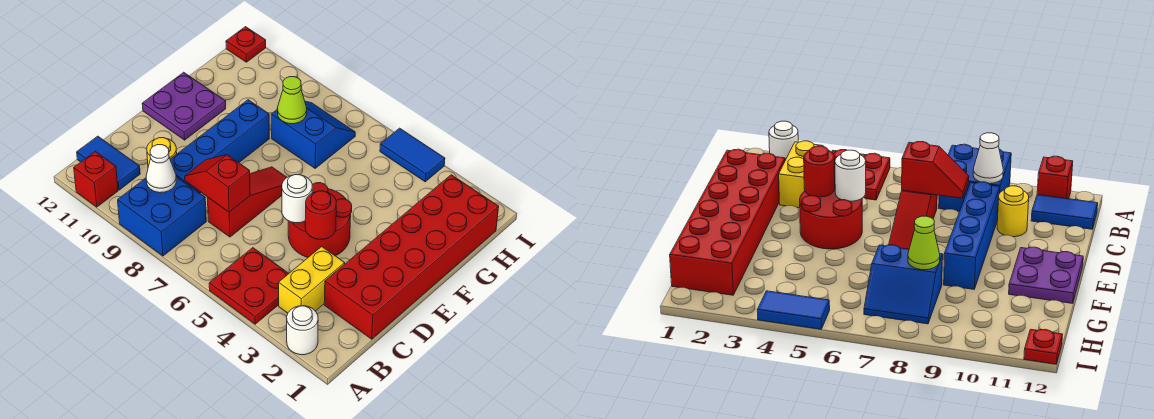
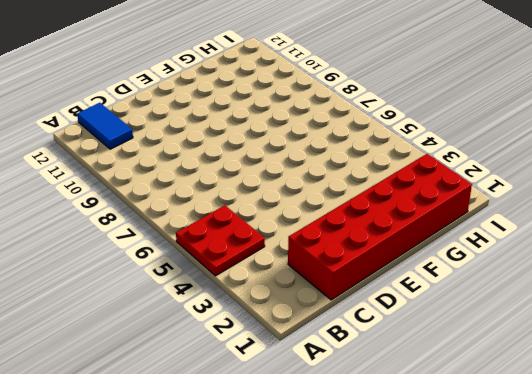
none -> white 1x1 round brick [287,306,318,355]
none -> blue 2x2 brick [118,177,206,256]
none -> red 1x1 brick [74,151,118,207]

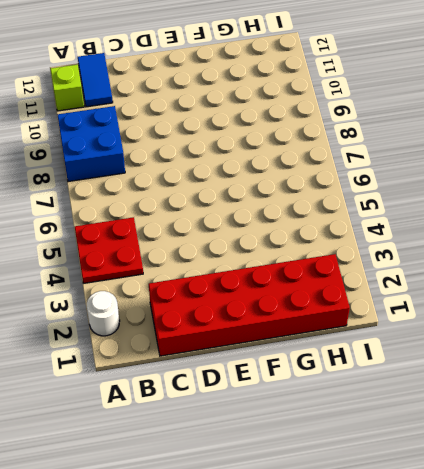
lime 1x1 brick [51,64,84,111] -> red 1x1 brick [74,151,118,207]
none -> yellow 1x2 brick [279,247,345,313]
none -> red 1x3 slope [207,167,287,237]
none -> blue 1x4 brick [170,100,269,193]

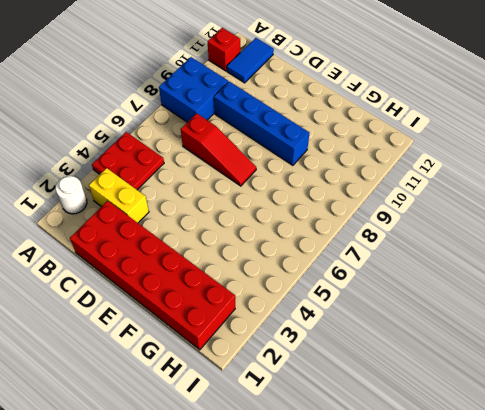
none -> yellow 1x1 round brick [147,138,177,167]
none -> red 2x2 round brick [288,183,352,257]
none -> purple 2x2 plate [142,72,226,140]

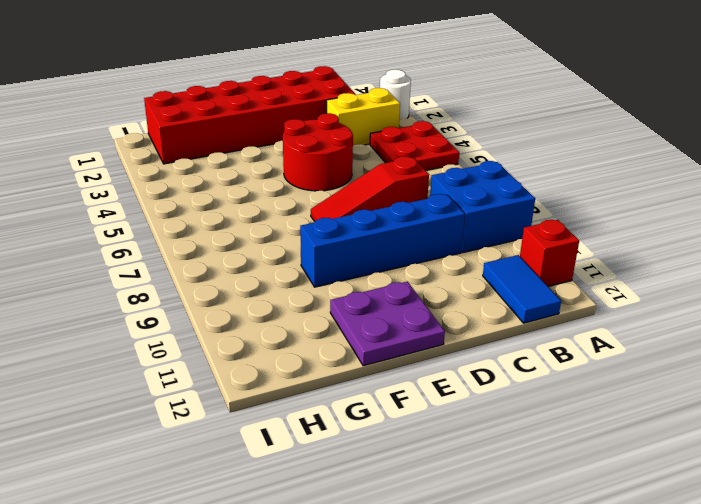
none -> yellow 1x1 round brick [147,138,177,167]
none -> blue 2x2 slope [271,101,355,168]
none -> blue 1x2 tile [380,128,445,182]

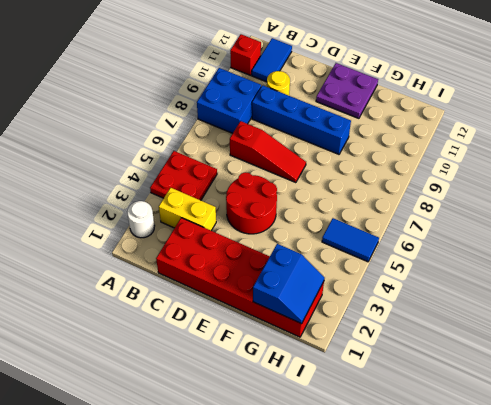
blue 2x2 slope [253,244,325,324] -> blue 2x2 slope moved to [271,101,355,168]
blue 1x2 tile [322,218,379,262] -> blue 1x2 tile turned to [380,128,445,182]
none -> red 1x1 plate [226,27,266,62]
none -> white 1x1 cone [146,145,176,193]
none -> red 1x2 slope [185,155,250,212]

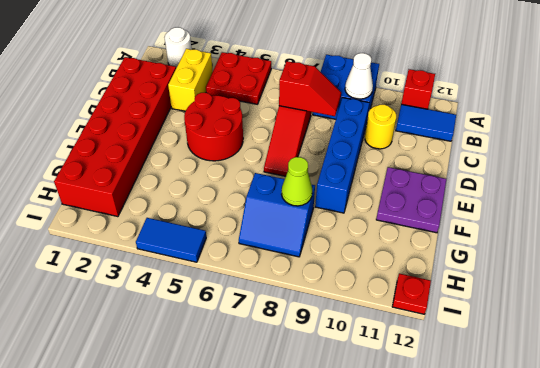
none -> red 1x1 round brick [305,191,336,239]
none -> white 1x1 round brick [282,175,312,223]

